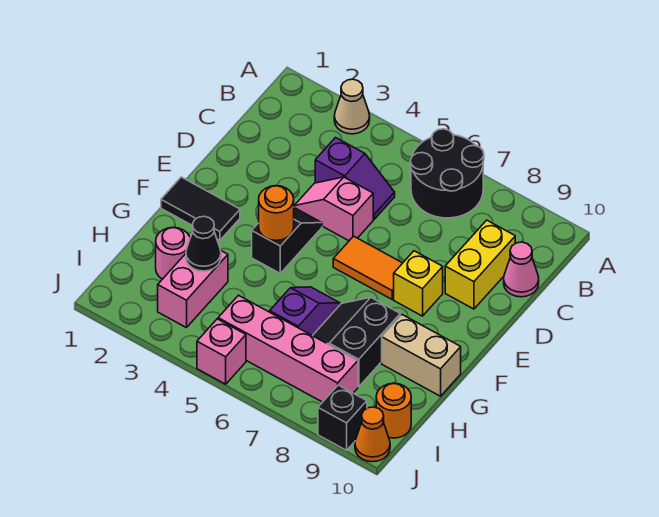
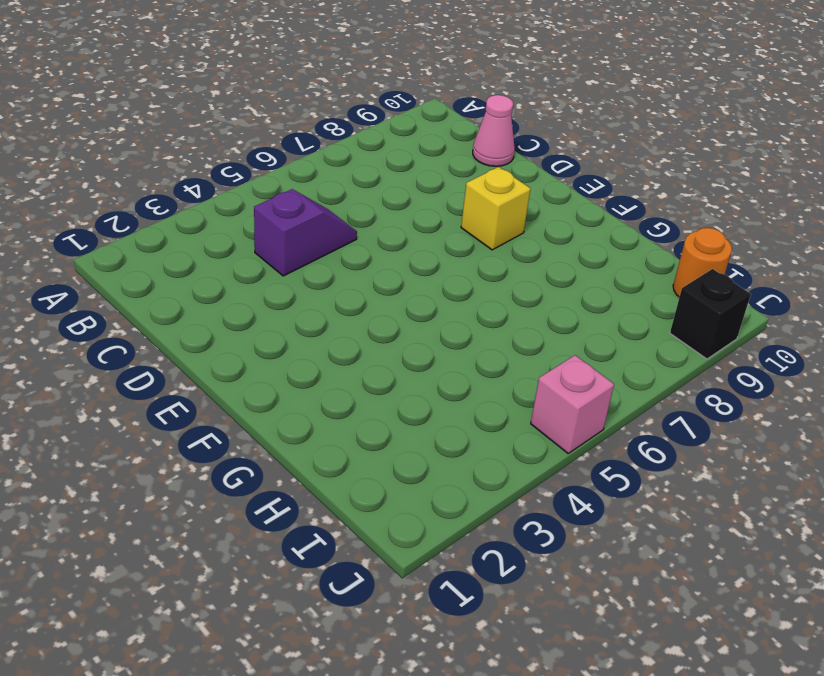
none -> tan 1x1 cone [334,79,370,134]
none -> black 2x2 round brick [410,129,484,218]
none -> yellow 1x2 brick [445,220,515,309]

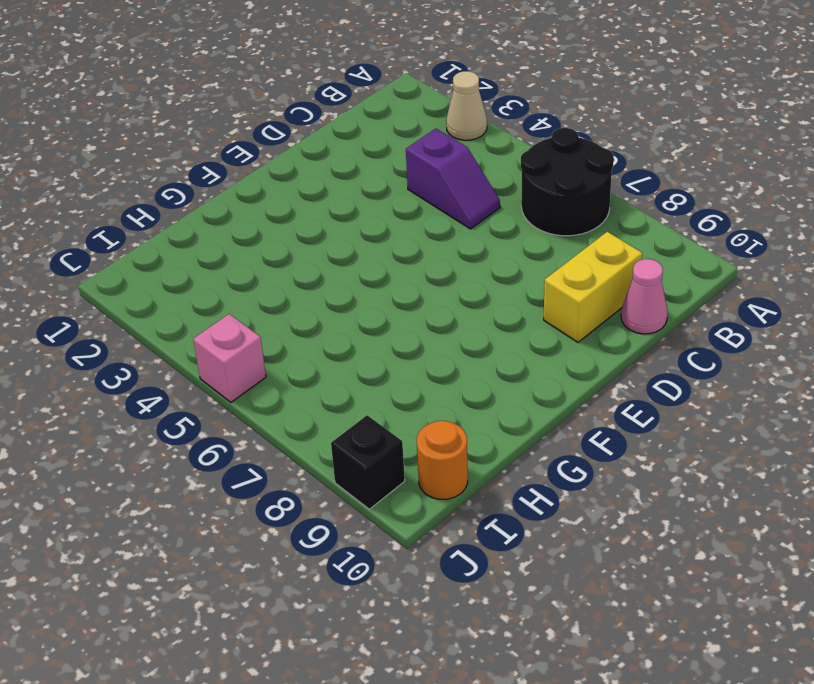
none -> pink 1x2 slope [294,177,373,241]
none -> black 1x2 slope [252,208,322,273]
none -> orange 1x2 tile [333,236,402,299]

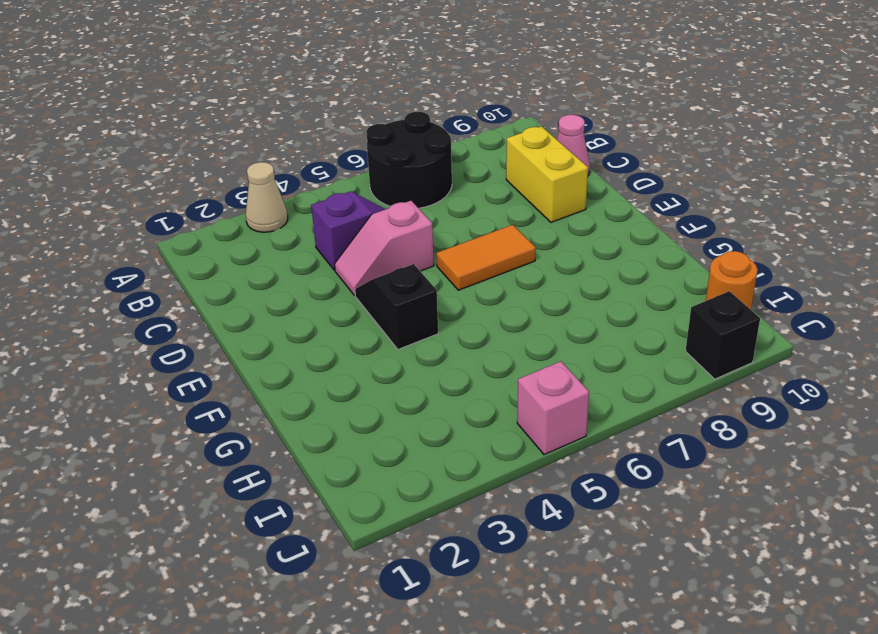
none -> yellow 1x1 brick [394,251,443,316]
none -> black 1x2 tile [161,177,240,240]
none -> purple 1x2 slope [270,287,340,336]

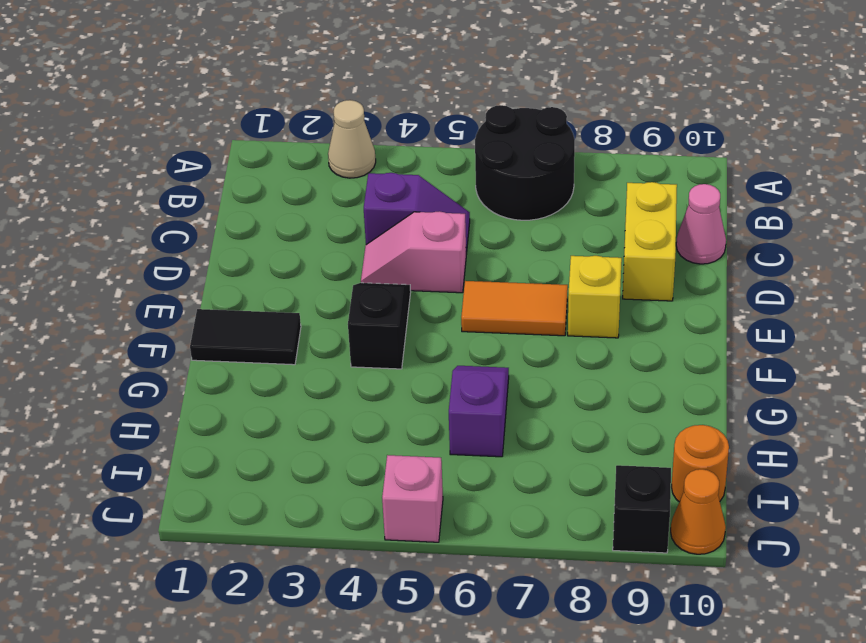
none -> black 2x2 slope [313,297,400,387]
none -> tan 1x2 brick [382,315,461,396]
none -> pink 1x1 round brick [156,228,190,279]

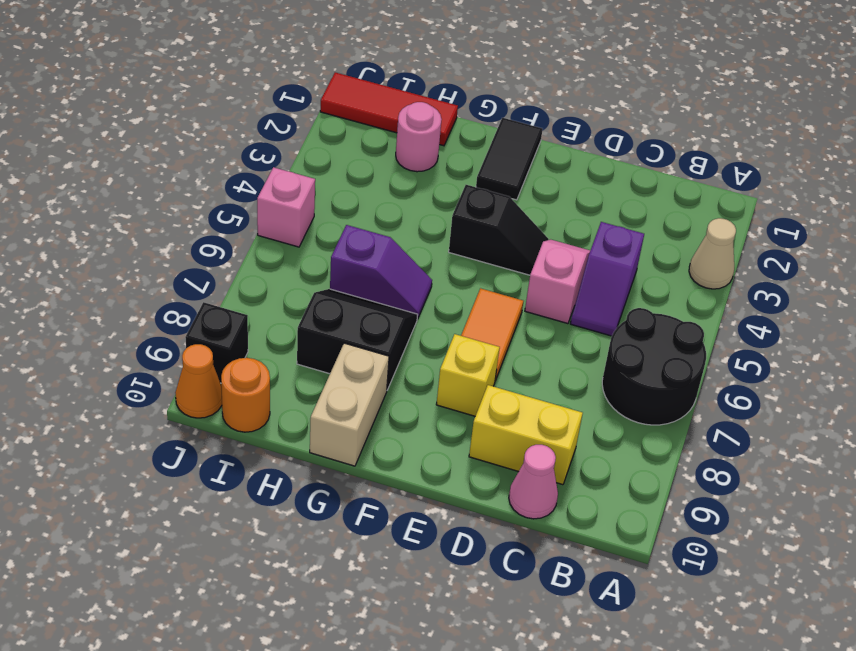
red 1x3 tile [320,72,458,146] -> none
none -> pink 1x2 brick [158,251,228,328]
none -> pink 1x4 brick [218,295,358,402]
none -> orange 1x1 round brick [259,186,294,241]

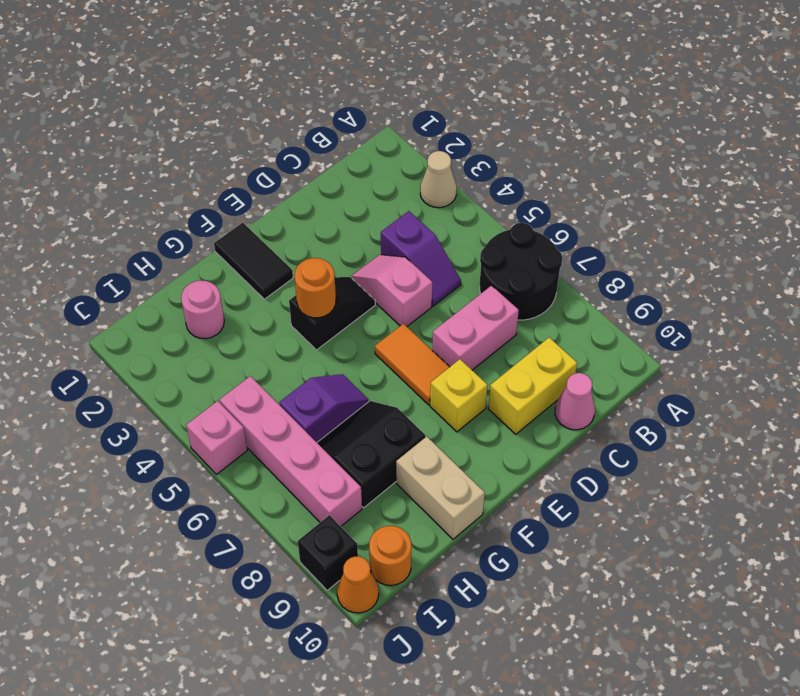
pink 1x2 brick [432,286,519,370] -> pink 1x2 brick moved to [158,251,228,328]
none -> black 1x1 cone [186,216,221,271]

